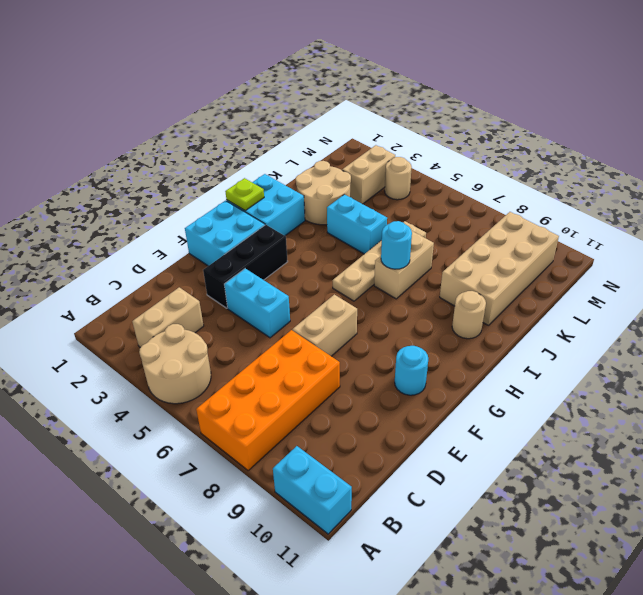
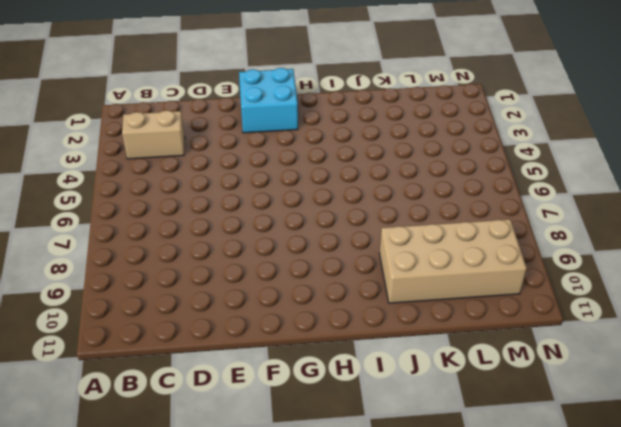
none -> tan 2x2 round brick [139,324,211,404]
none -> orange 2x4 brick [196,330,340,470]
none -> cyan 1x2 brick [273,446,352,534]

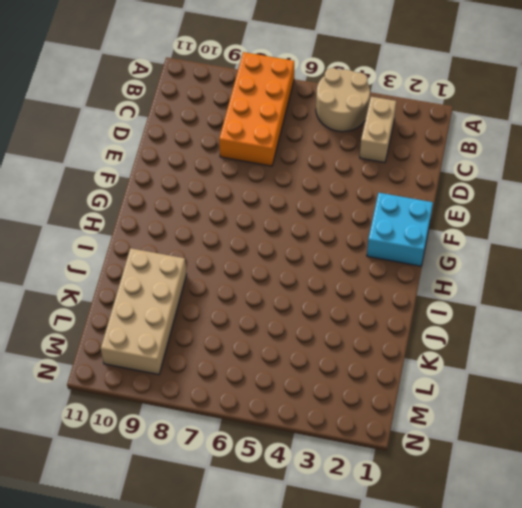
none -> cyan 1x2 brick [273,446,352,534]
none -> black 1x3 brick [203,225,288,308]
none -> cyan 1x2 brick [224,268,290,338]

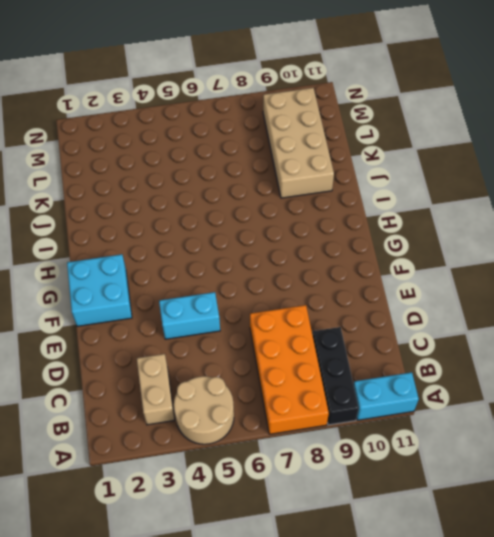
black 1x3 brick [313,327,359,425] -> black 1x3 brick moved to [203,225,288,308]
none -> tan 1x2 brick [292,294,357,356]
none -> cyan 1x1 round brick [395,346,428,395]
none -> cyan 2x2 brick [227,174,305,236]

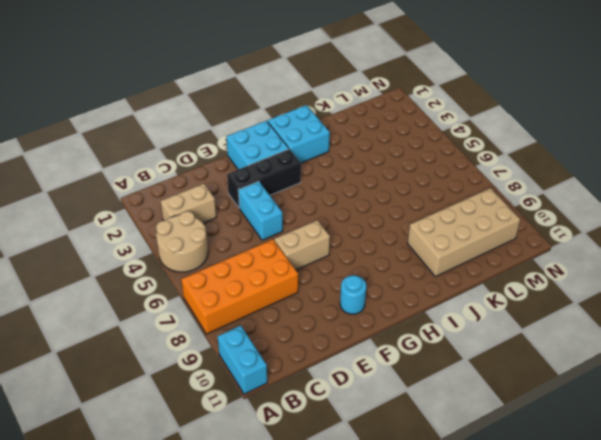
none -> tan 1x4 plate [333,221,426,301]
none -> tan 1x2 brick [374,231,434,299]
none -> tan 1x1 round brick [452,291,486,339]

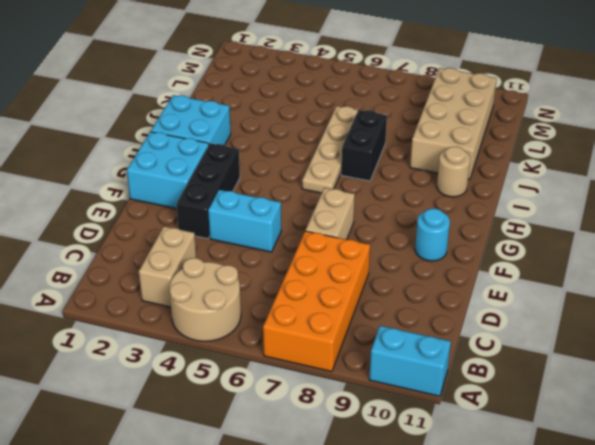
black 1x2 brick [341,110,387,181] -> tan 1x2 brick [374,231,434,299]
none -> tan 2x2 round brick [296,161,351,225]
none -> cyan 1x2 brick [327,194,387,254]
none -> tan 1x2 brick [342,145,395,204]

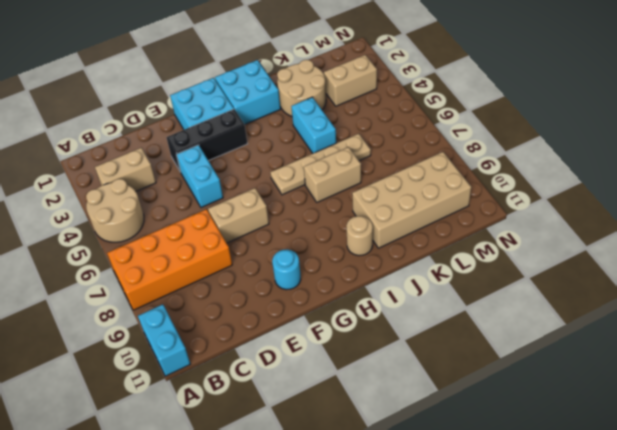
none -> tan 1x1 round brick [385,157,412,200]
none -> lime 1x1 plate [225,178,264,210]
none -> cyan 1x1 round brick [381,221,412,269]

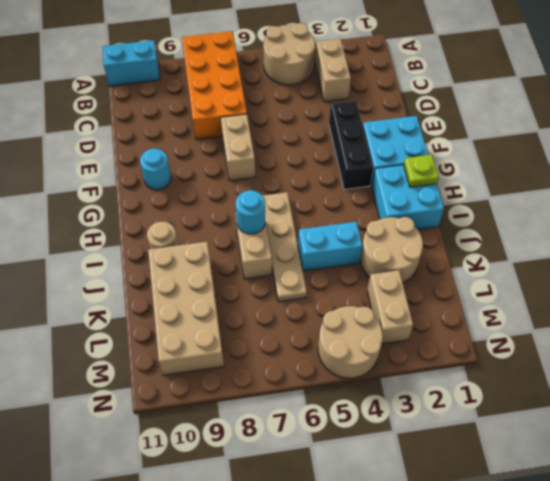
tan 2x2 round brick [318,306,383,378] -> tan 1x1 round brick [385,157,412,200]
none -> cyan 1x2 brick [224,268,290,338]

